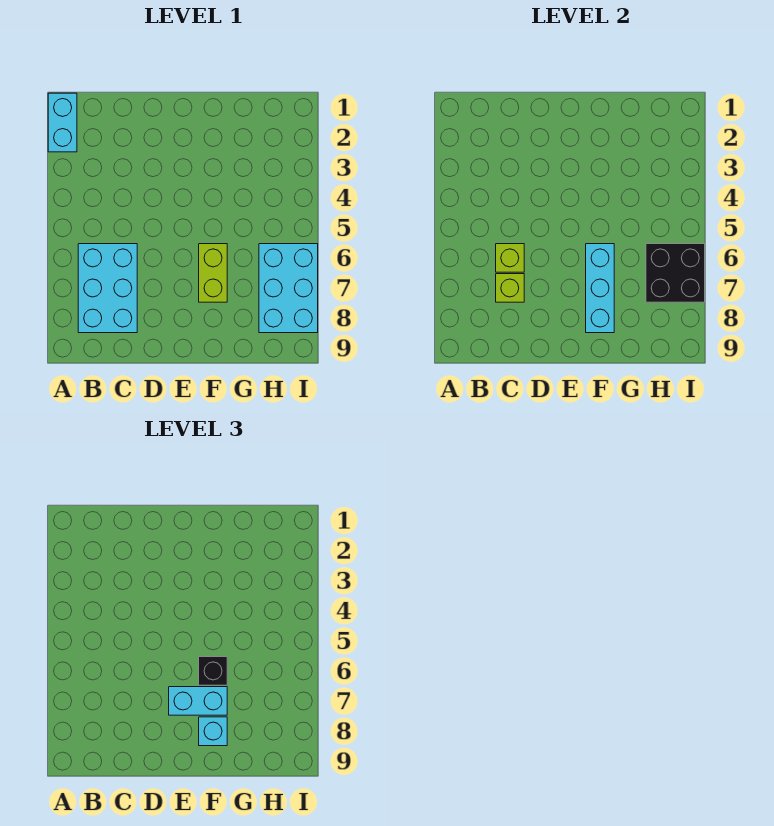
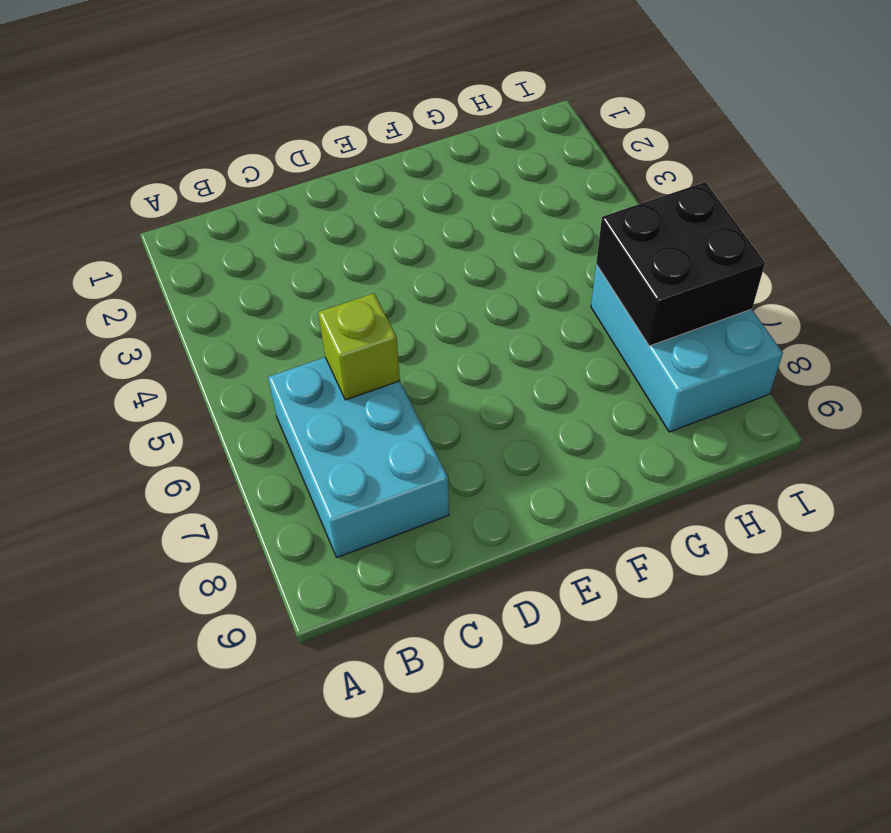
none -> cyan 1x2 brick [48,93,77,152]
none -> lime 1x2 brick [199,244,227,302]

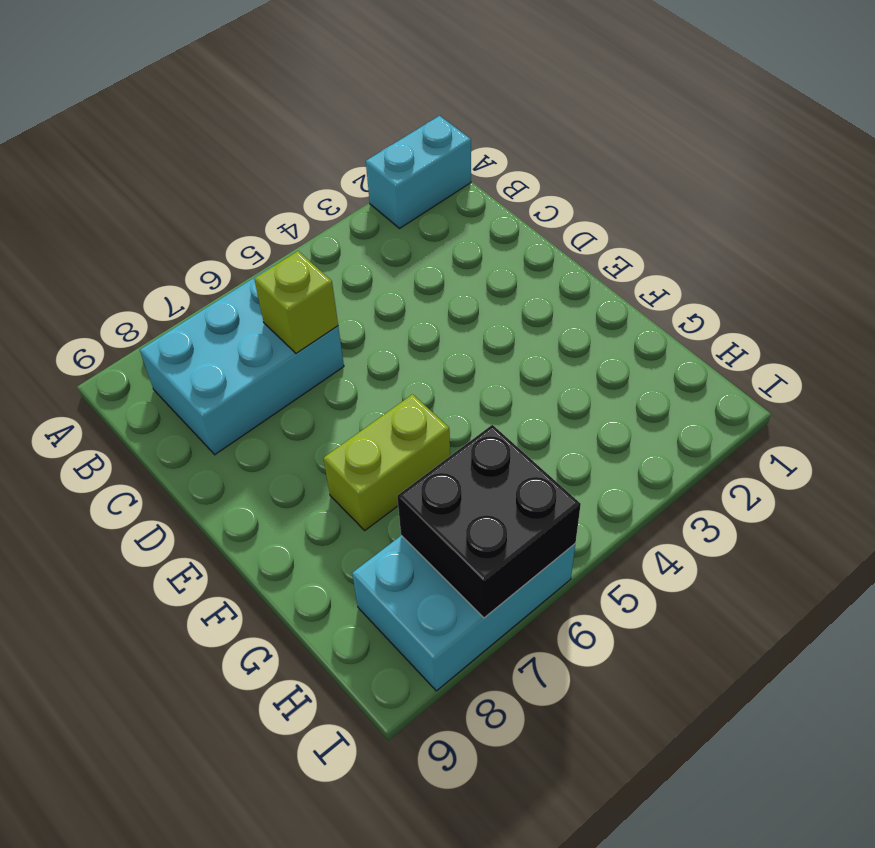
none -> lime 1x1 brick [496,274,524,302]
none -> cyan 1x3 brick [586,244,614,333]

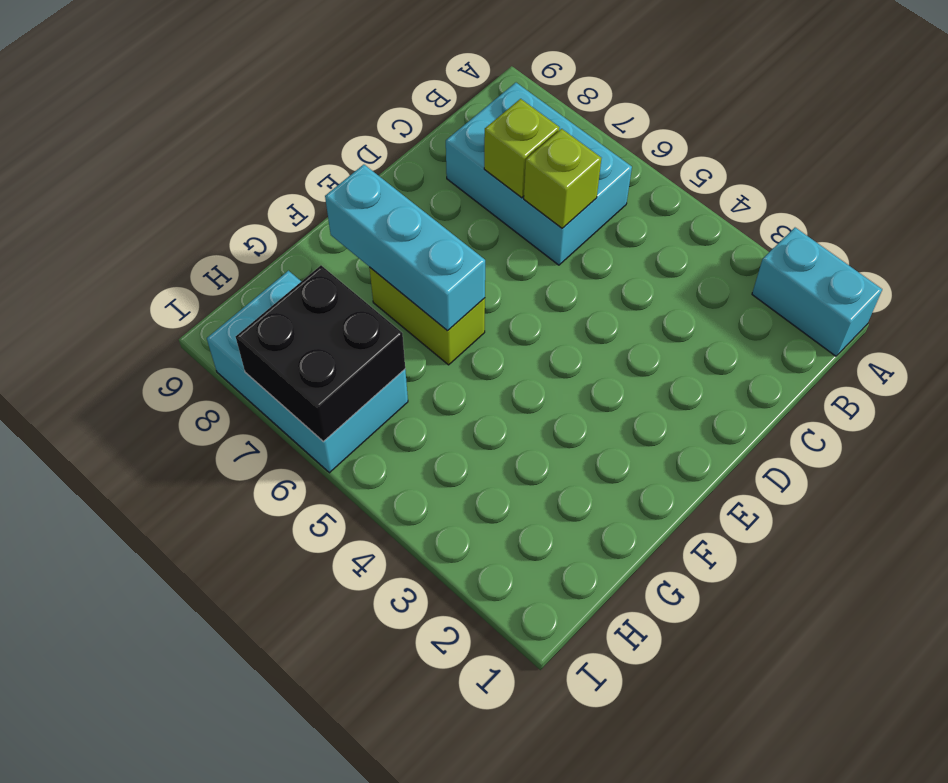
none -> cyan 1x2 brick [169,687,227,715]
none -> black 1x1 brick [199,657,227,685]

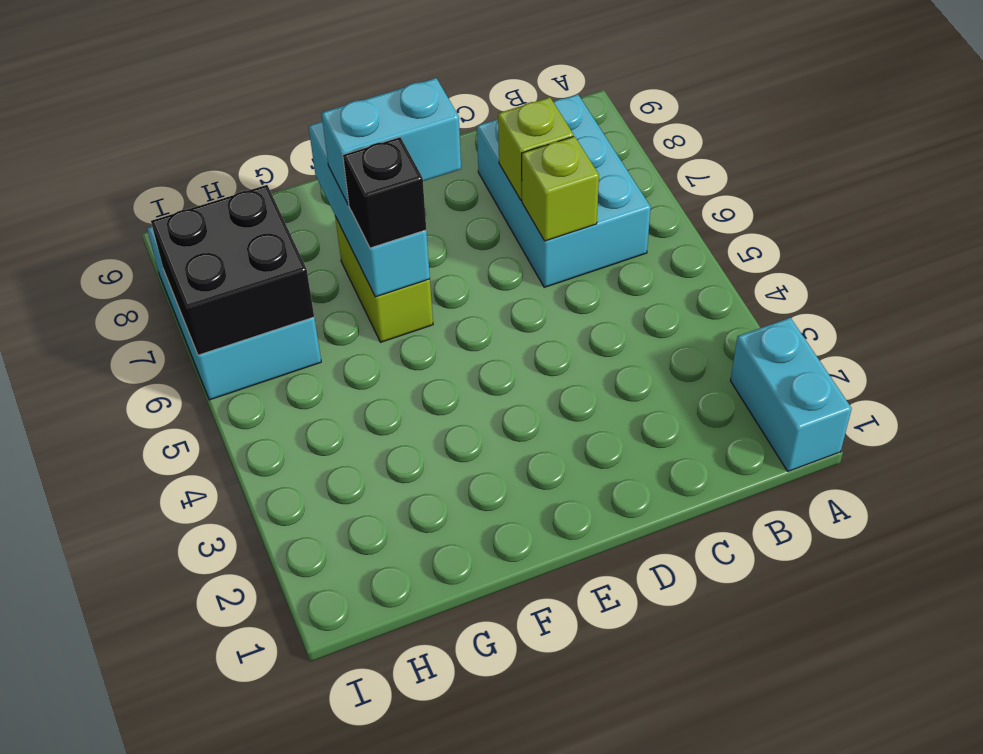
none -> cyan 1x1 brick [199,717,227,746]

